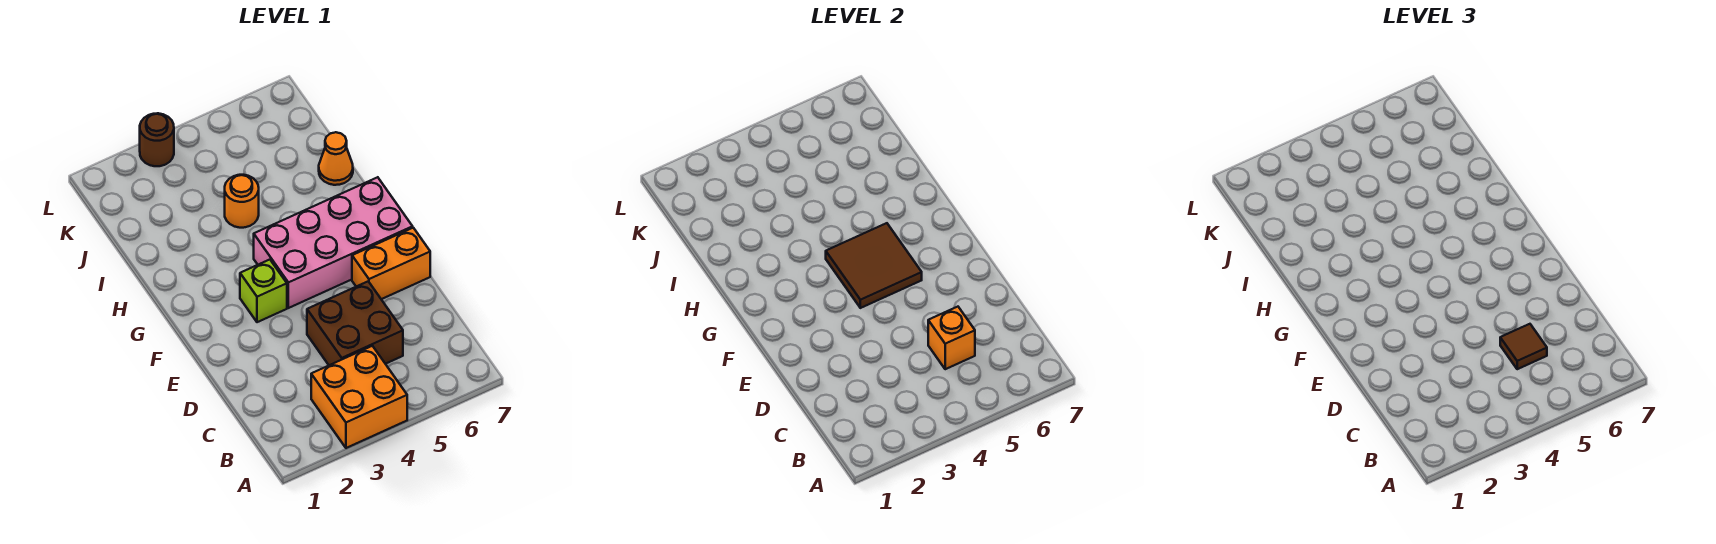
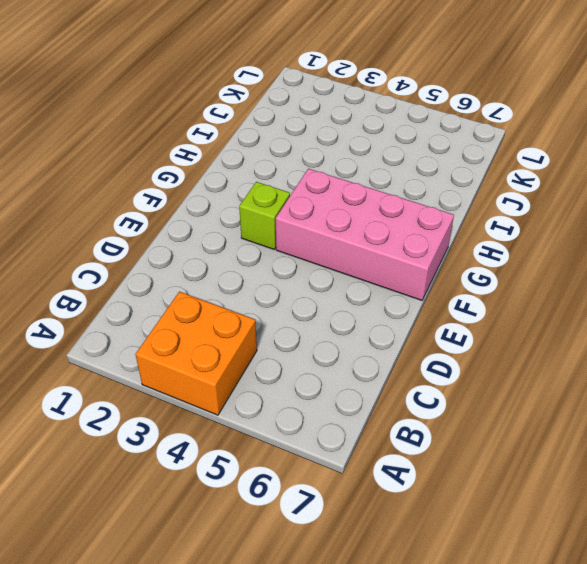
none -> brown 2x2 brick [307,281,403,365]
none -> orange 1x2 brick [352,228,430,299]

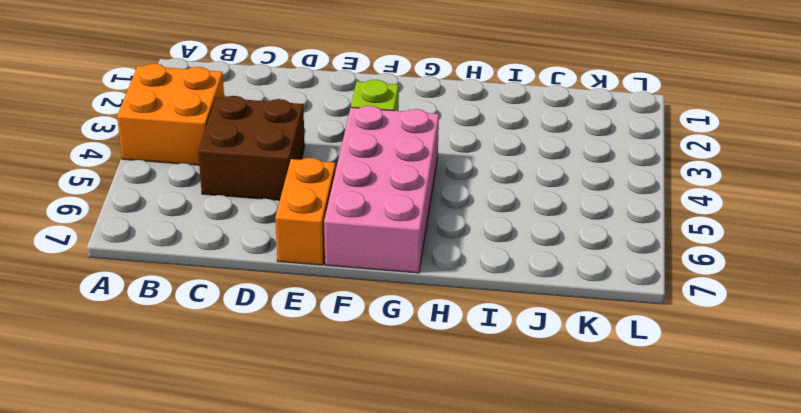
none -> orange 1x1 round brick [225,175,259,228]
none -> orange 1x1 cone [319,132,353,185]

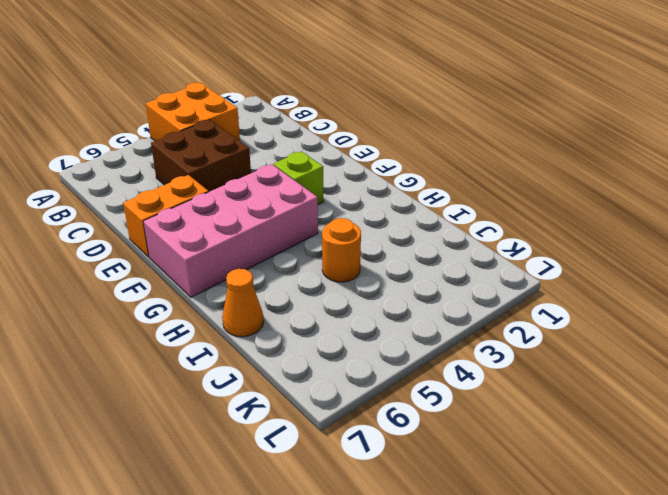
none -> brown 1x1 round brick [140,113,174,166]
none -> orange 1x1 brick [928,307,975,369]

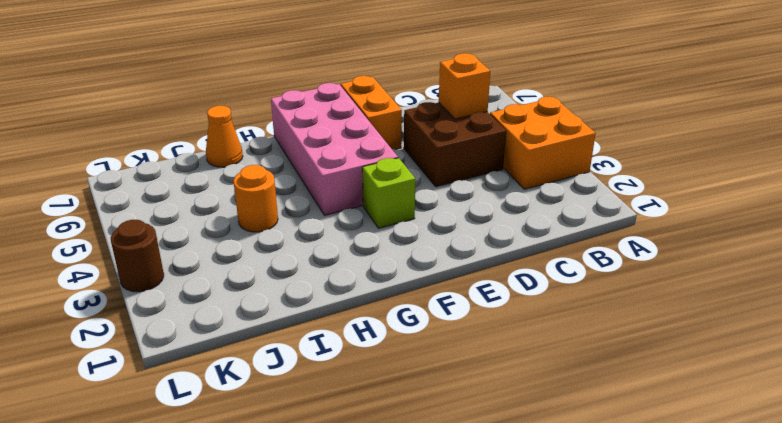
none -> brown 2x2 tile [826,223,922,308]
none -> brown 1x1 tile [1500,324,1547,369]

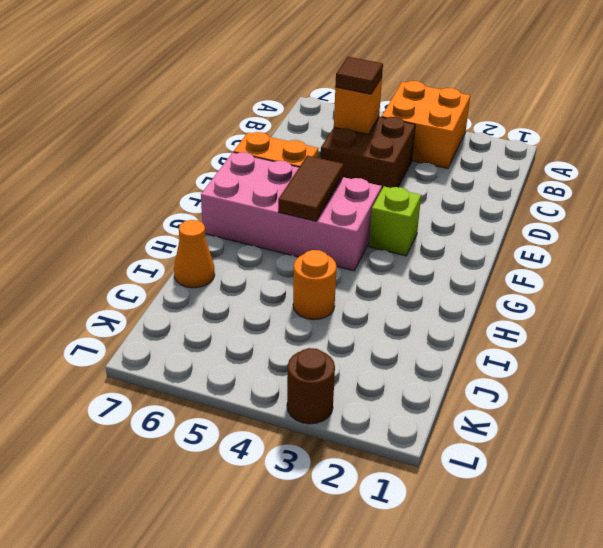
brown 1x2 tile [278,156,344,221] -> brown 2x2 tile [826,223,922,308]

